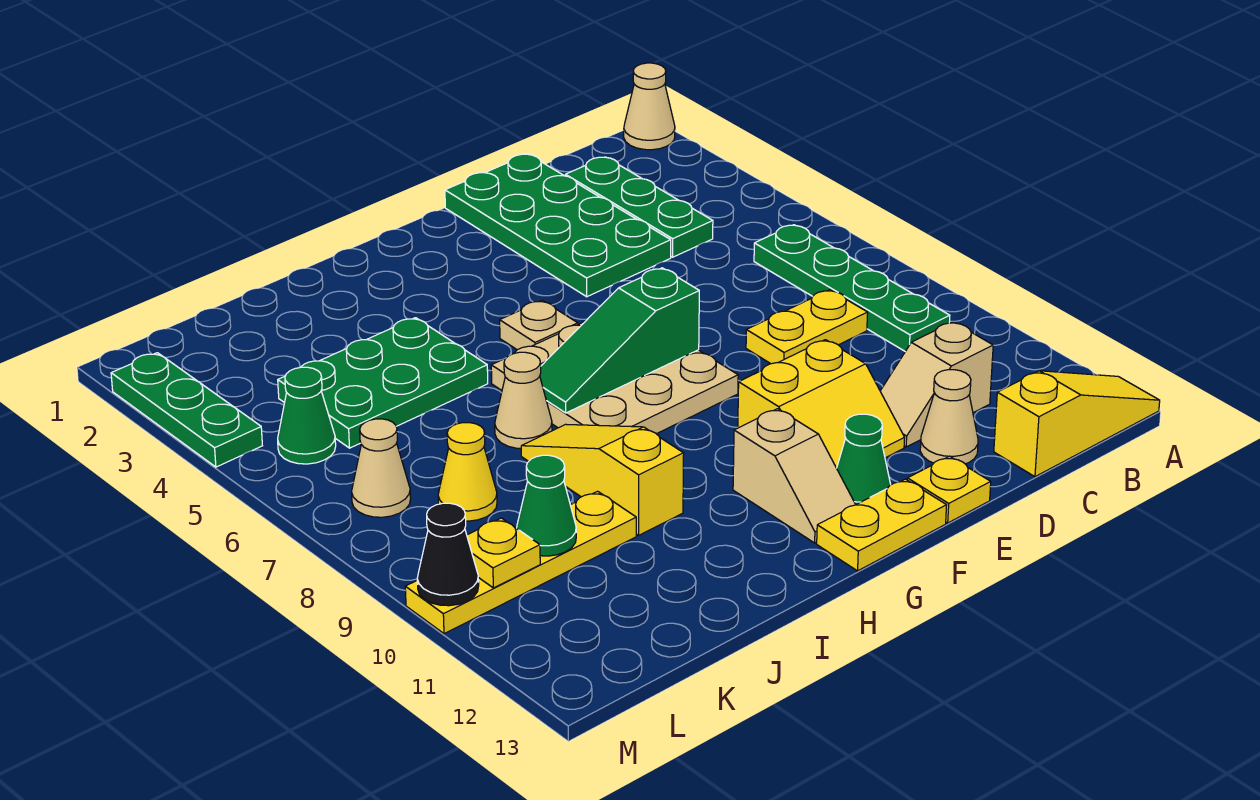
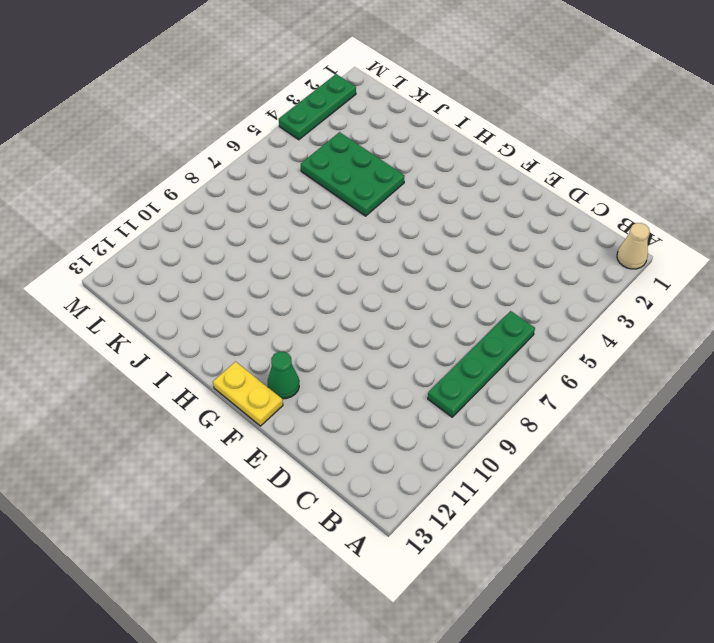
none -> yellow 1x3 slope [994,371,1160,477]
none -> green 1x3 plate [565,157,713,257]
none -> yellow 1x2 plate [746,290,868,364]

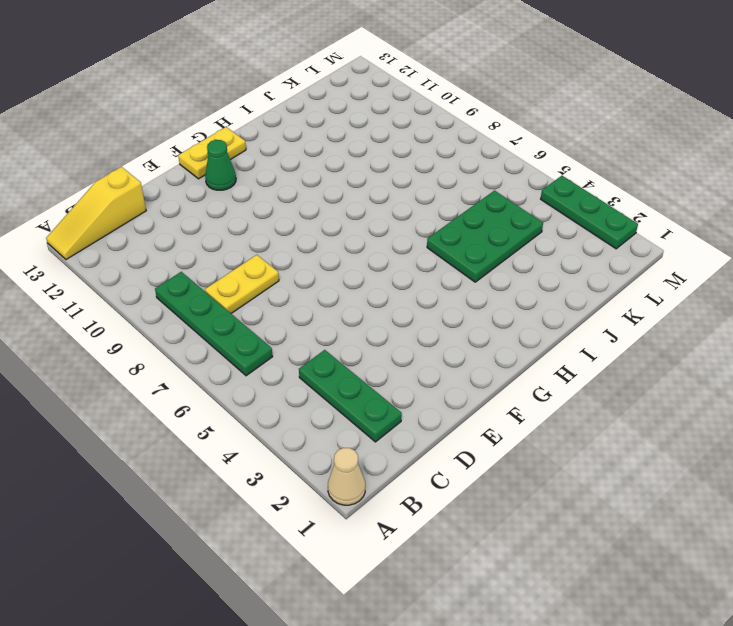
none -> tan 1x2 slope [880,322,993,447]
none -> green 2x4 plate [445,154,671,297]
none -> tan 1x1 cone [920,370,978,464]

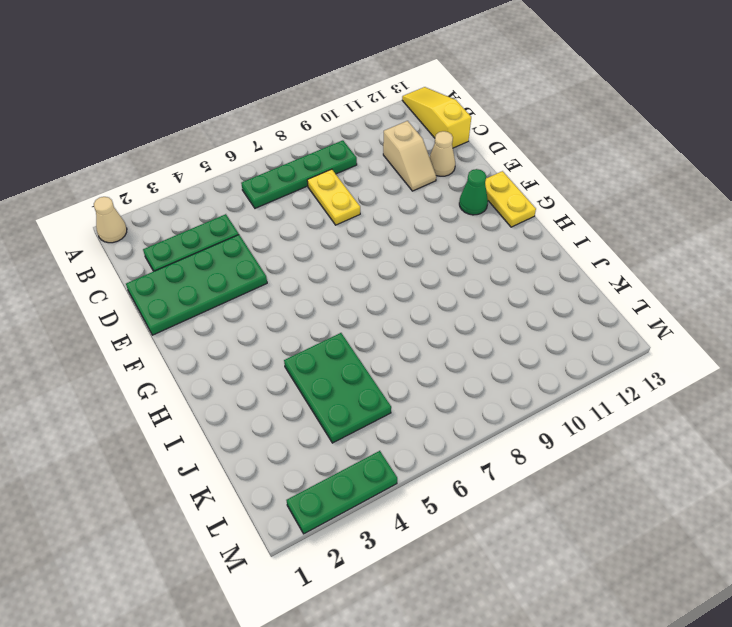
none -> yellow 2x2 slope [738,340,905,468]
none -> yellow 1x1 plate [907,456,991,523]
none -> tan 3x3 plate [491,322,738,434]

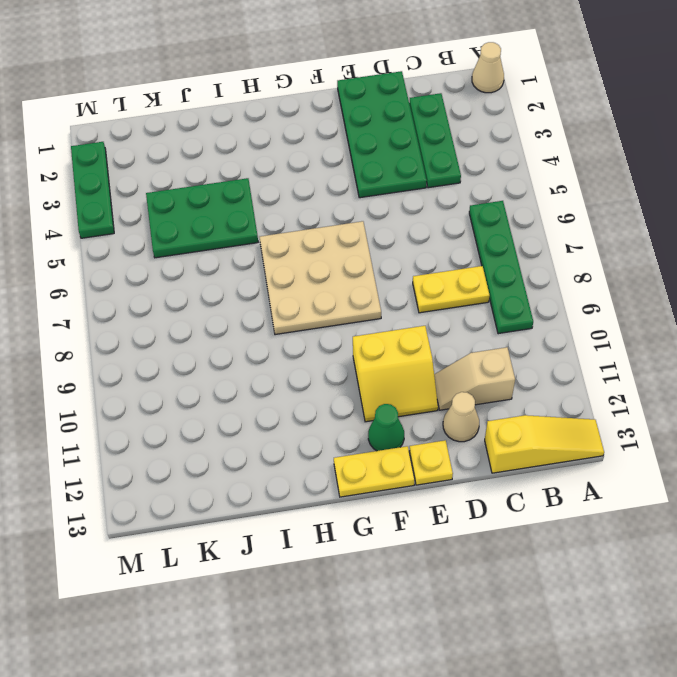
none -> tan 1x1 plate [500,300,578,350]
none -> tan 1x2 slope [733,409,856,543]
none -> tan 1x1 cone [495,352,552,448]

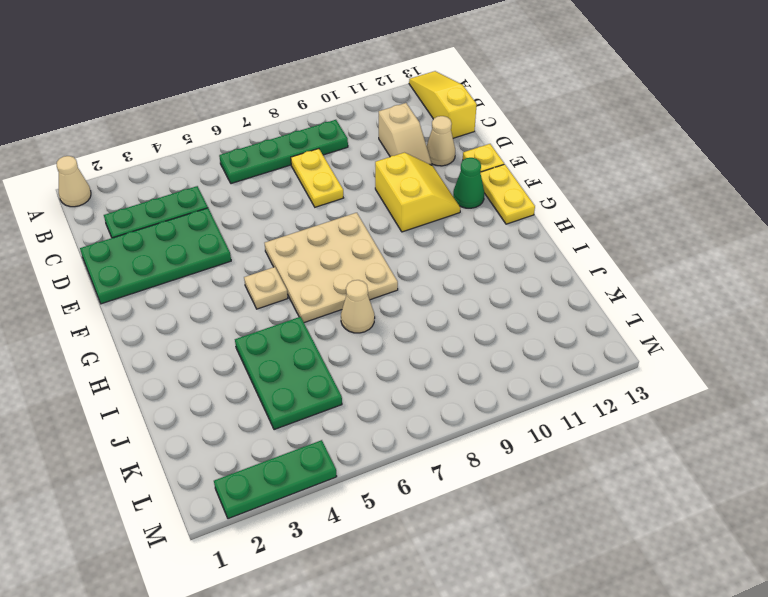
none -> tan 1x2 slope [733,409,856,543]
none -> yellow 1x3 slope [521,424,684,535]
none -> yellow 1x4 plate [405,491,636,634]

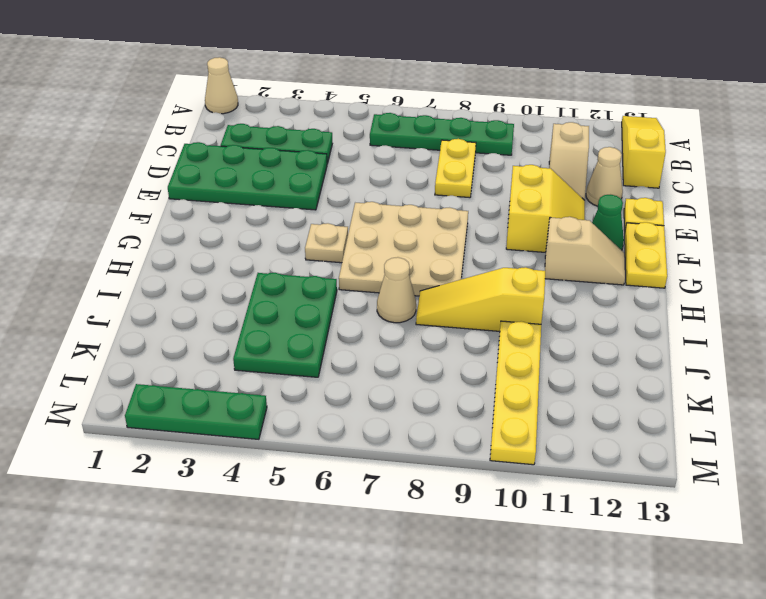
none -> yellow 1x1 cone [438,423,497,521]
none -> green 1x1 cone [278,367,336,464]
none -> tan 1x1 cone [352,419,411,517]

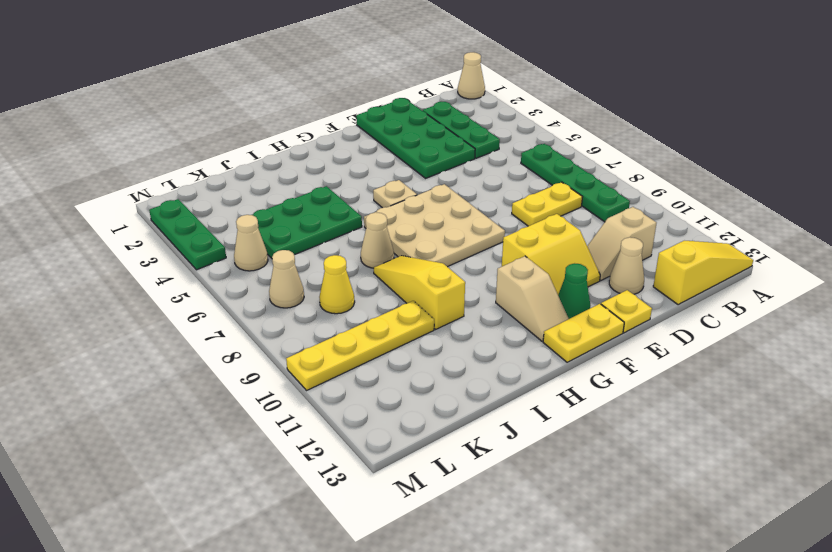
tan 1x1 cone [234,215,268,271] -> green 1x1 cone [278,367,336,464]
none -> green 1x3 slope [540,268,699,413]
none -> green 1x1 cone [517,455,576,556]
none -> yellow 1x1 plate [467,518,540,588]

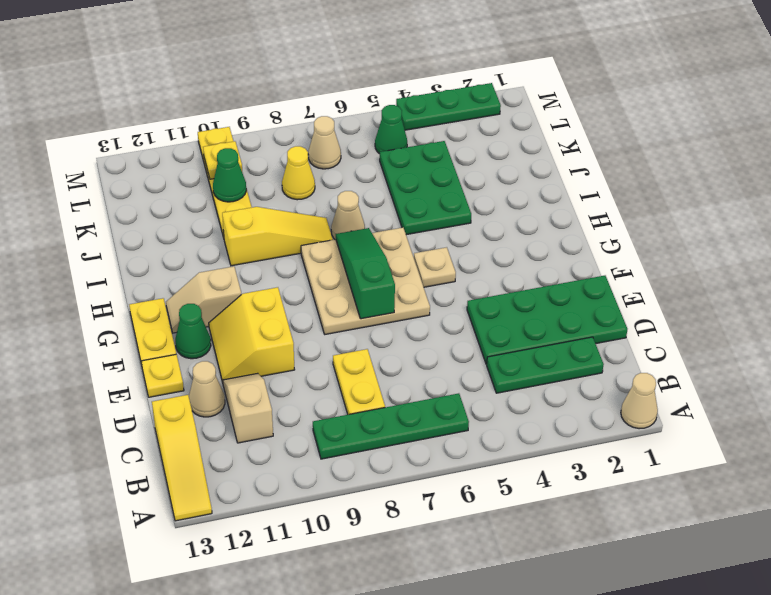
none -> black 1x1 cone [417,503,479,606]

